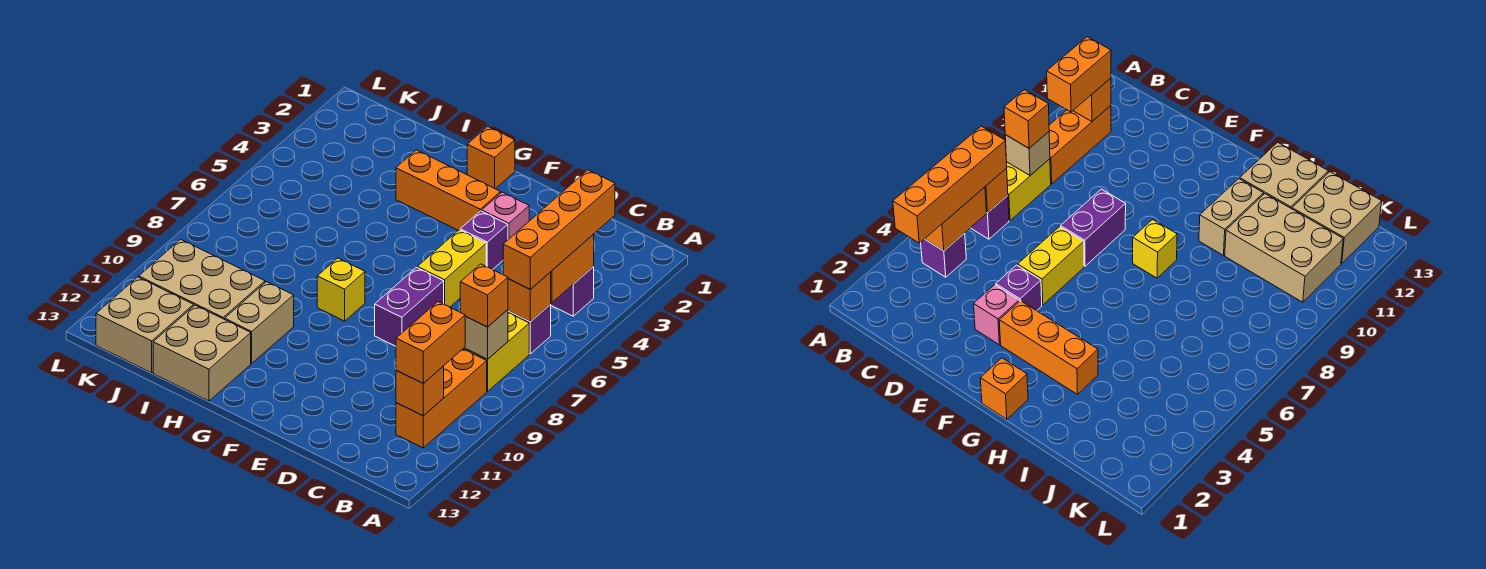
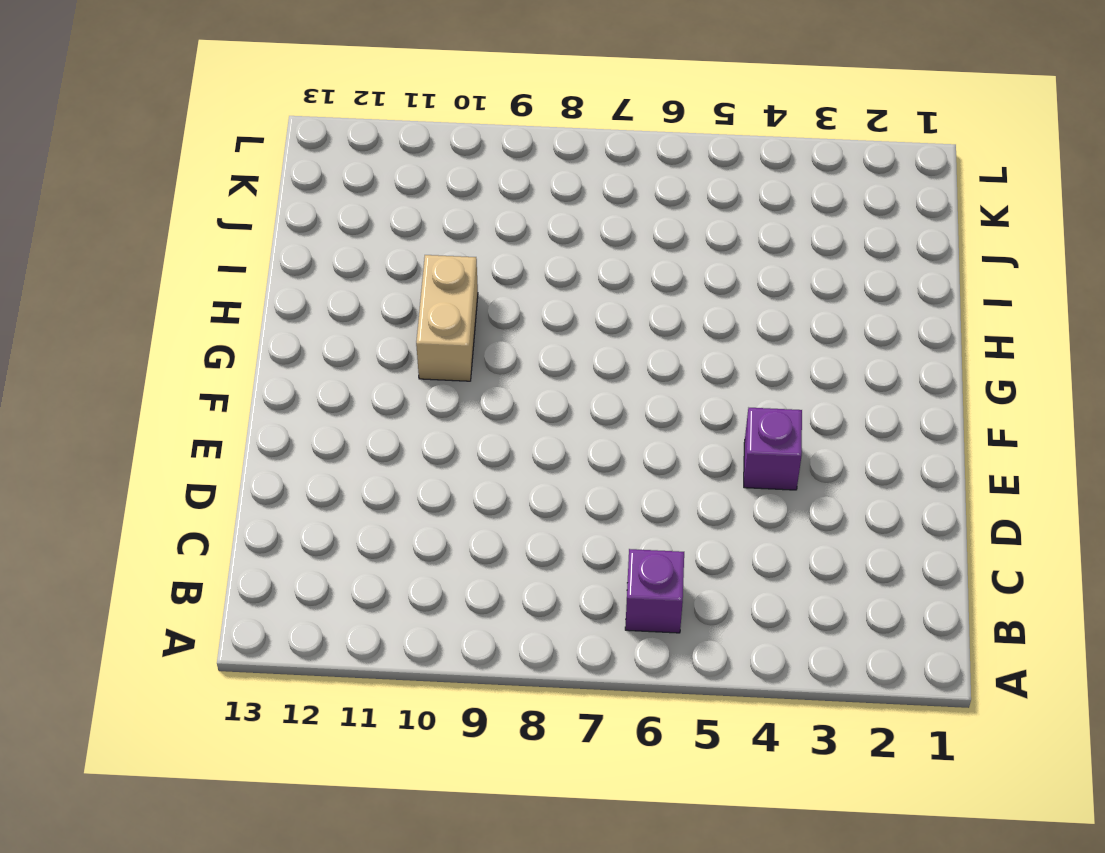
tan 1x2 brick [416,255,478,381] -> tan 1x2 brick turned to [225,282,294,363]
none -> purple 1x1 brick [551,267,594,316]
none -> yellow 1x2 brick [463,313,529,391]
none -> orange 1x3 brick [396,349,487,448]

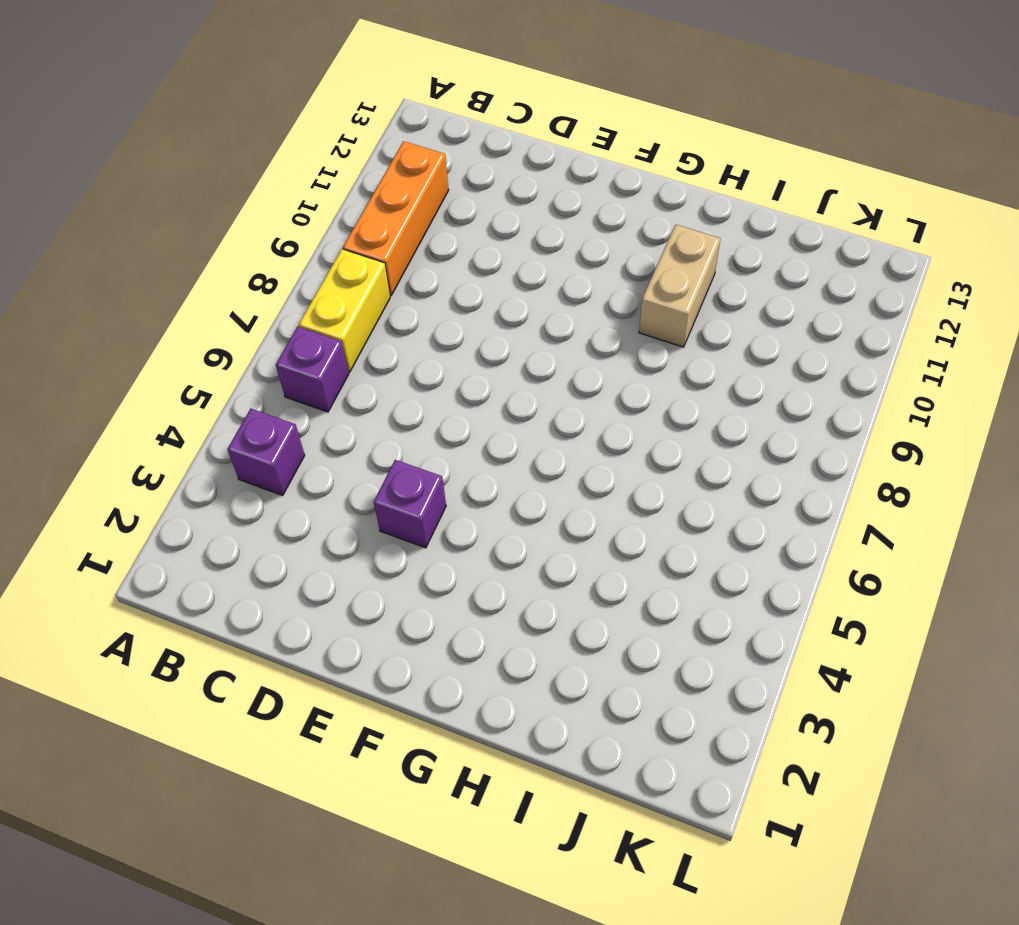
none -> pink 1x1 brick [482,192,529,239]
none -> yellow 1x2 brick [417,230,486,307]
none -> purple 1x2 brick [375,268,444,346]

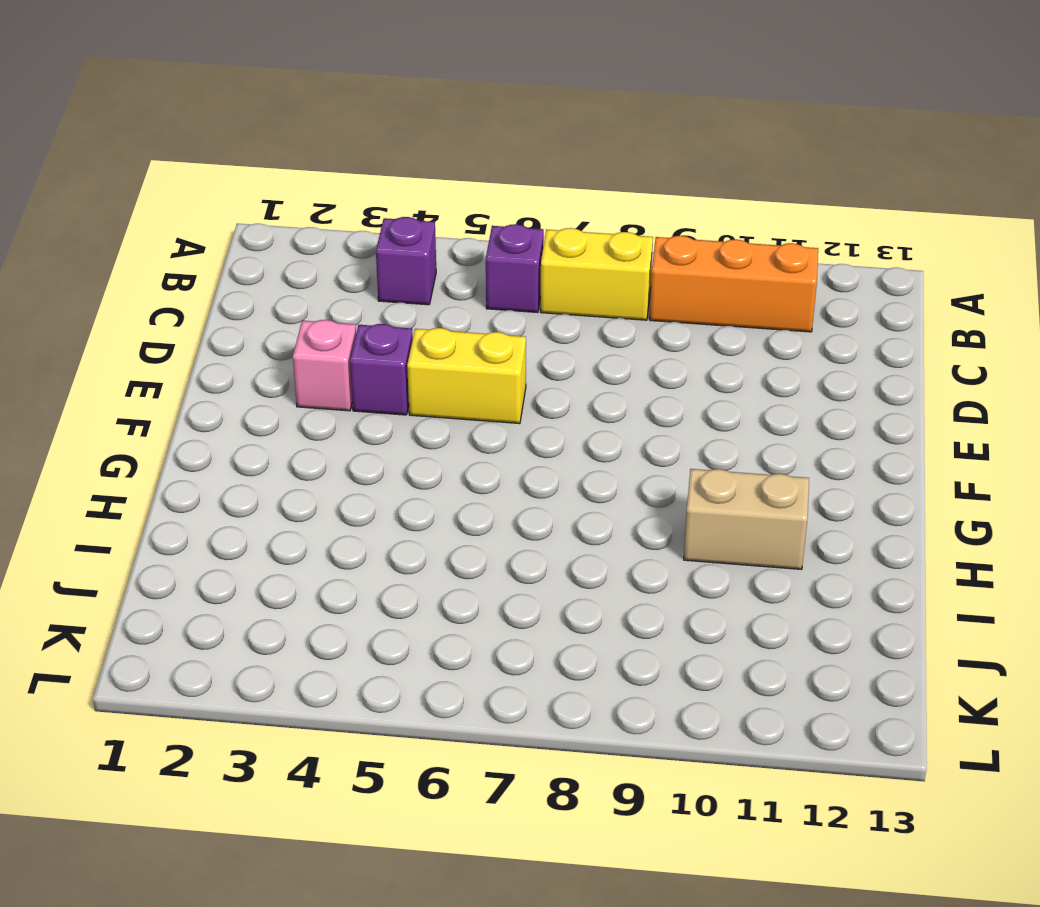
none -> purple 1x2 brick [375,268,444,346]
none -> orange 1x3 brick [396,150,501,230]
none -> orange 1x1 brick [467,126,515,189]

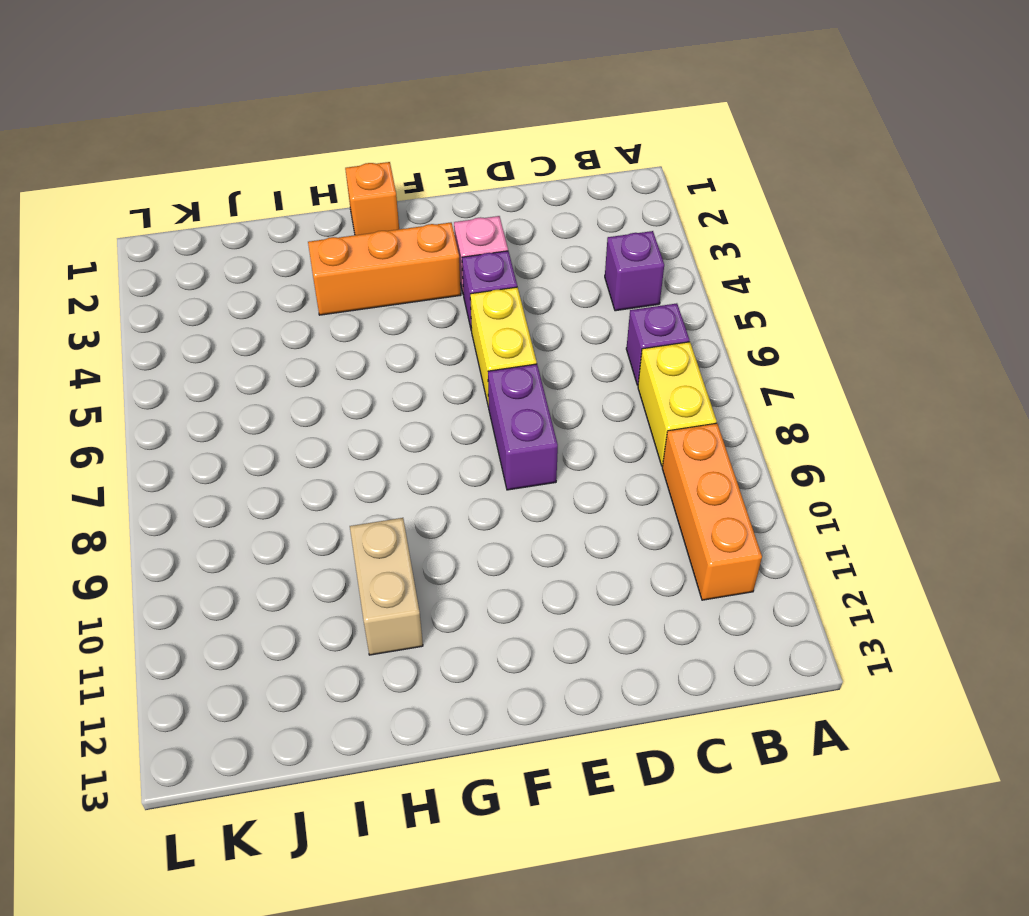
none -> yellow 1x1 brick [317,258,365,321]
none -> tan 2x2 brick [153,305,251,401]
none -> tan 2x3 brick [139,239,265,319]

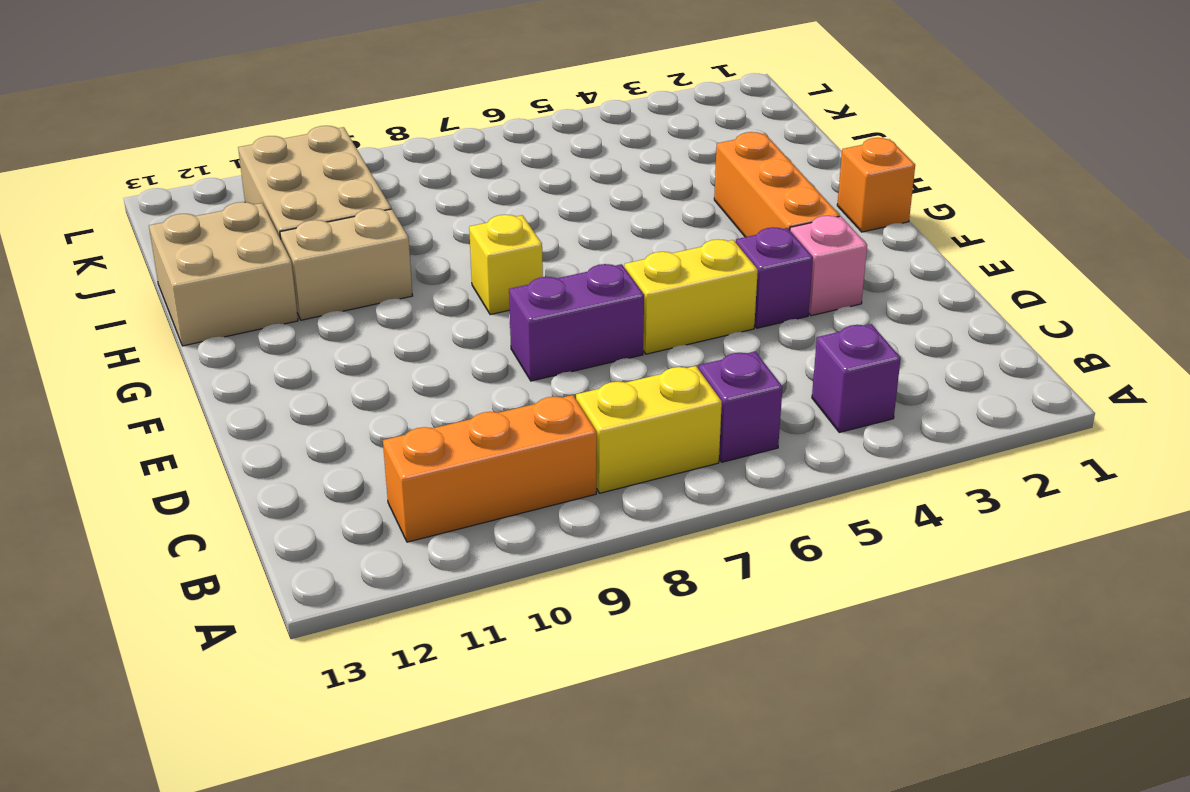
none -> tan 2x2 brick [96,277,194,373]
none -> orange 1x2 brick [551,235,594,303]
none -> orange 1x1 brick [508,272,551,322]

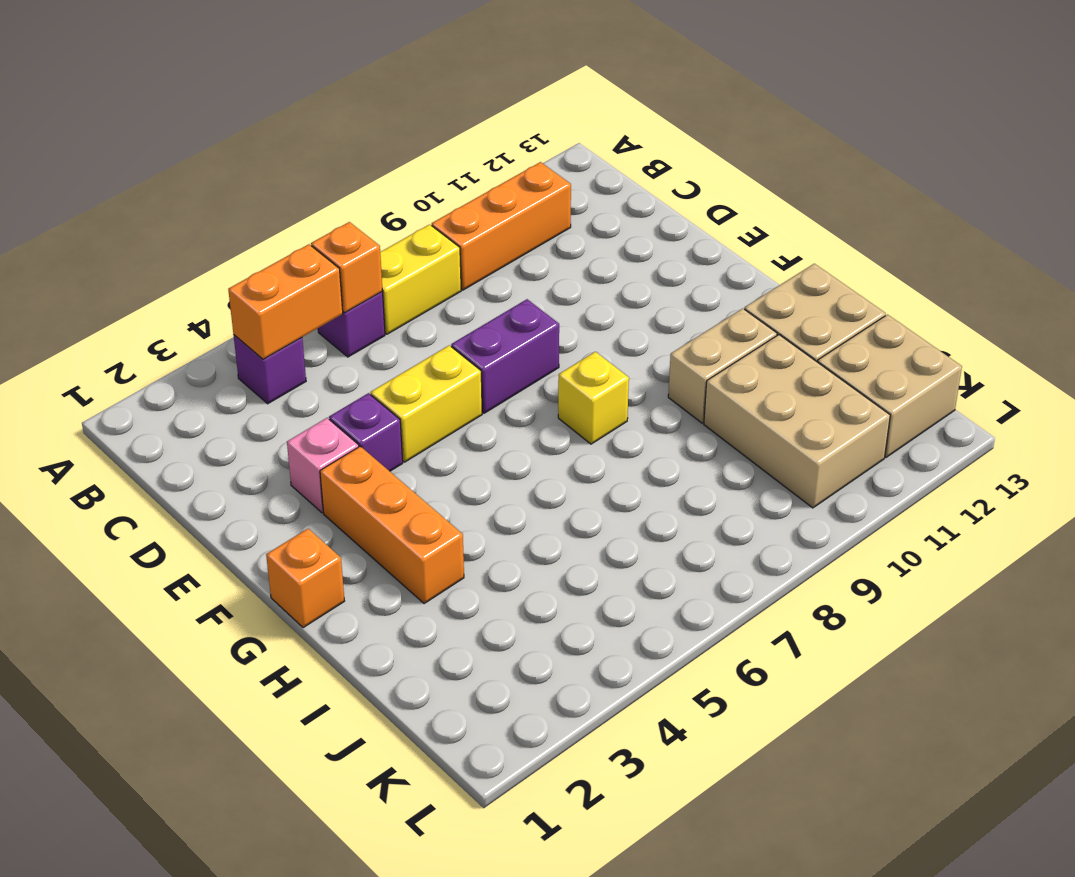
none -> tan 1x1 brick [464,310,508,359]
none -> orange 1x1 brick [396,366,444,416]
none -> orange 1x4 brick [503,170,615,289]

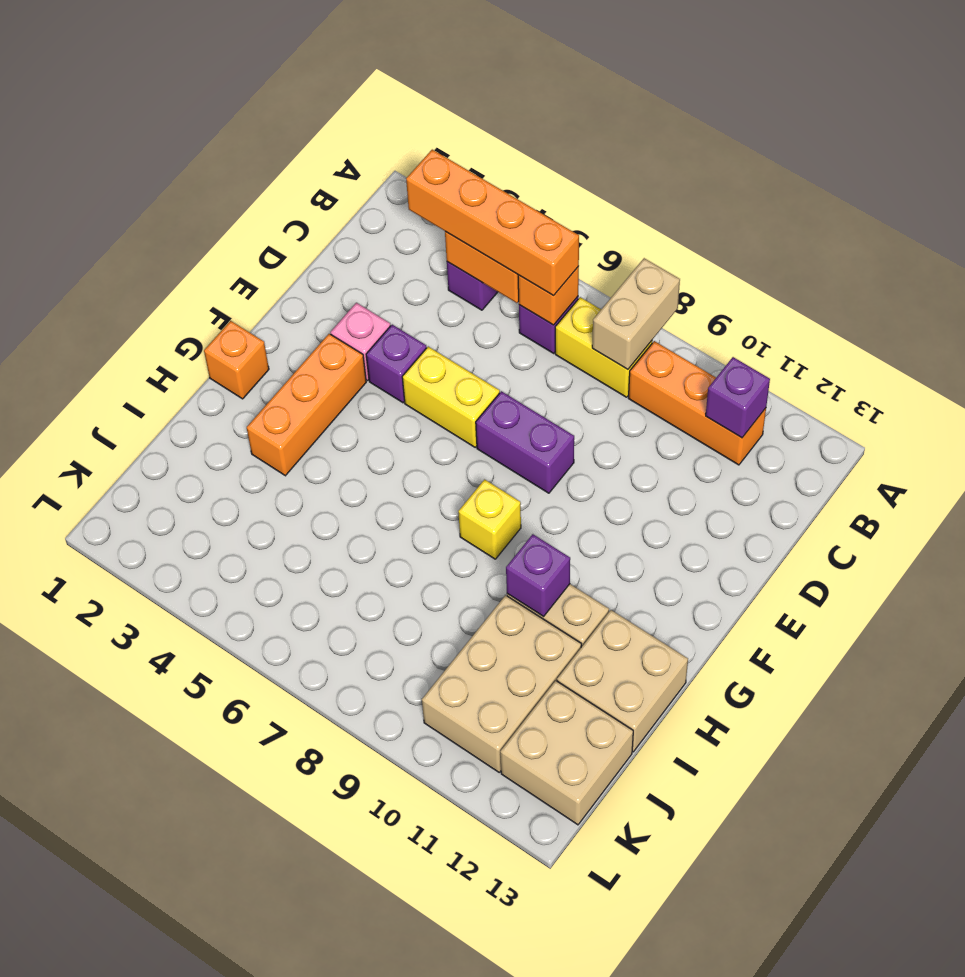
tan 1x2 brick [592,258,680,369] -> tan 1x1 brick [464,310,508,359]
purple 1x1 brick [706,357,770,438] -> orange 1x1 brick [396,366,444,416]
purple 1x1 brick [506,534,570,617] -> none
none -> orange 1x1 brick [460,264,508,327]
none -> orange 1x2 brick [396,302,466,383]

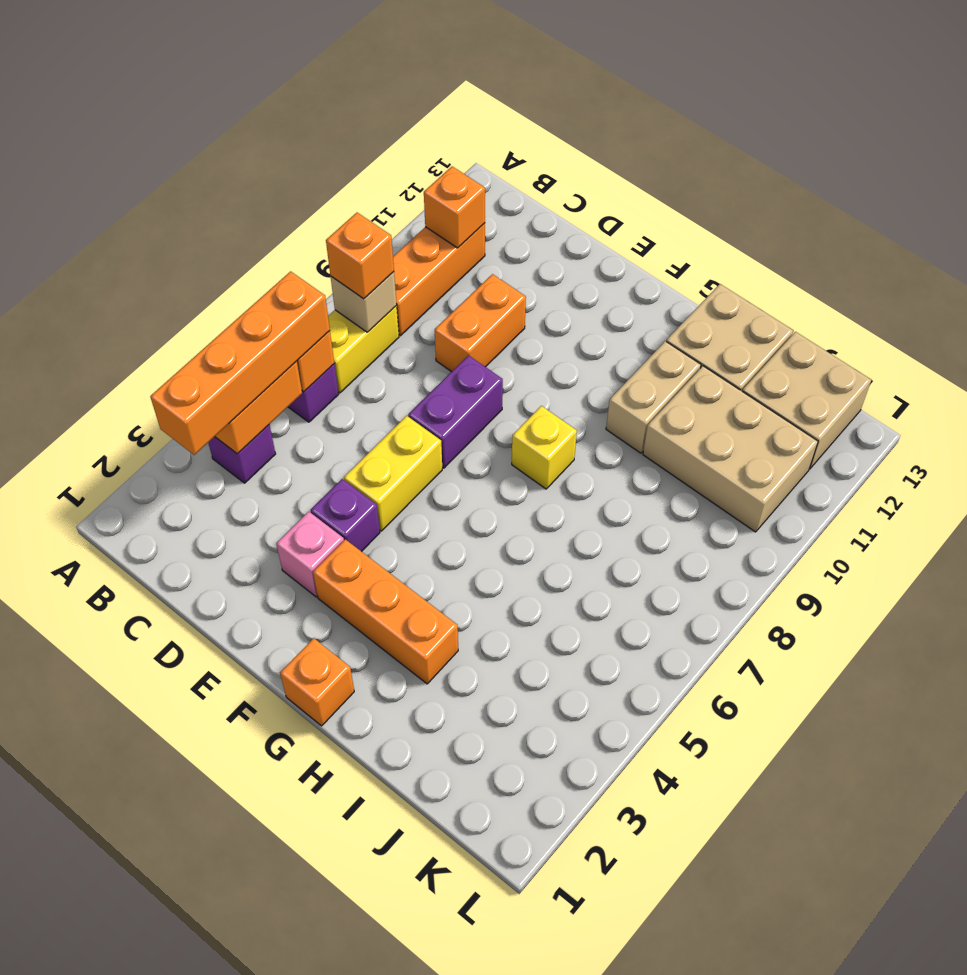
orange 1x2 brick [435,274,526,372] -> orange 1x2 brick moved to [396,302,466,383]

